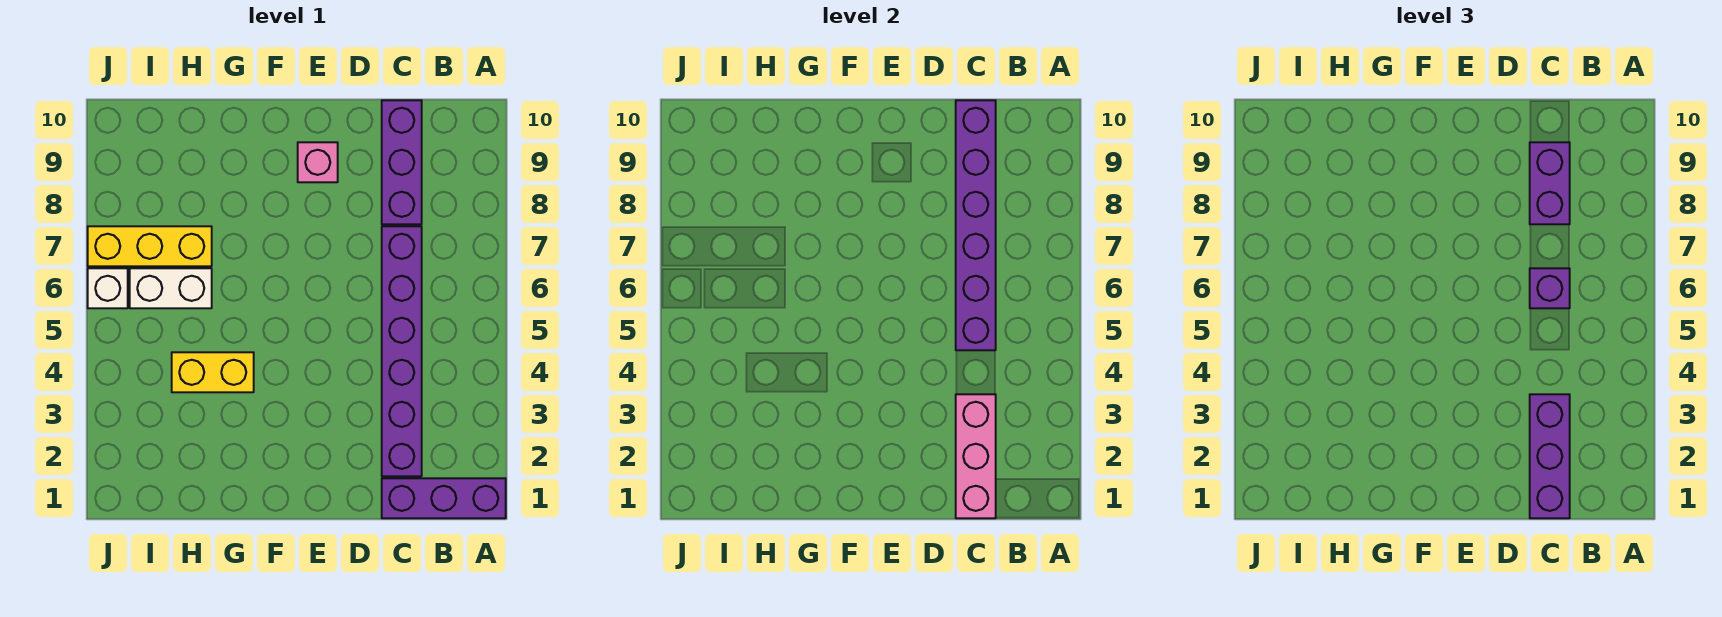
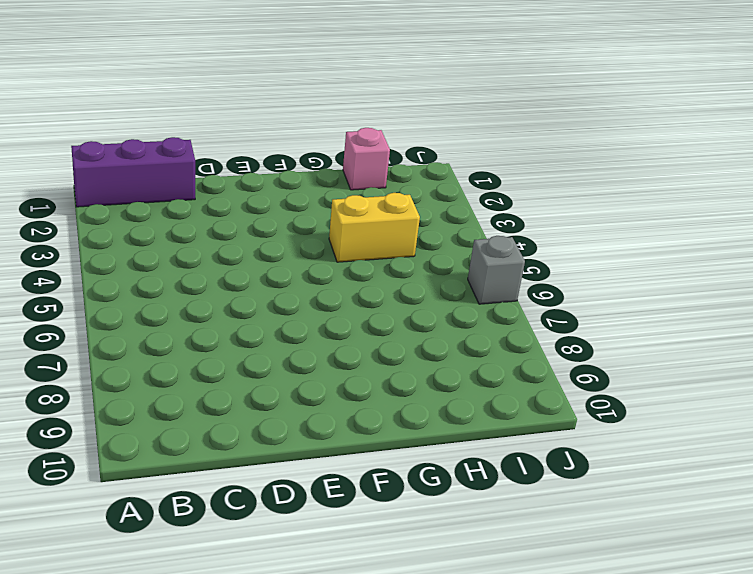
pink 1x1 brick [343,128,390,190] -> pink 1x1 brick moved to [298,142,338,182]
grey 1x1 brick [468,236,525,304] -> white 1x1 brick [88,268,128,308]
none -> purple 1x6 brick [382,226,422,476]
none -> purple 1x3 brick [382,100,422,224]
none -> white 1x2 brick [130,268,212,308]

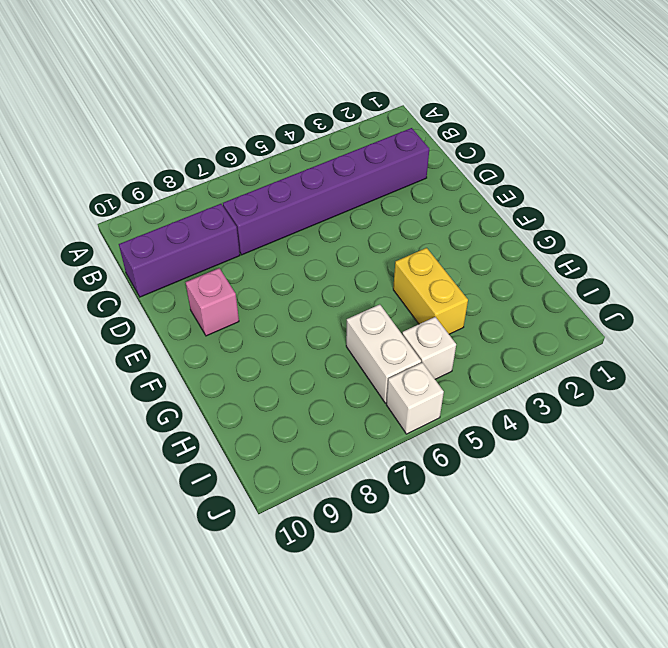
white 1x1 brick [402,317,456,379] -> none
none -> purple 1x3 brick [382,478,506,518]
none -> yellow 1x3 brick [88,226,212,266]
none -> pink 1x3 brick [956,394,996,518]

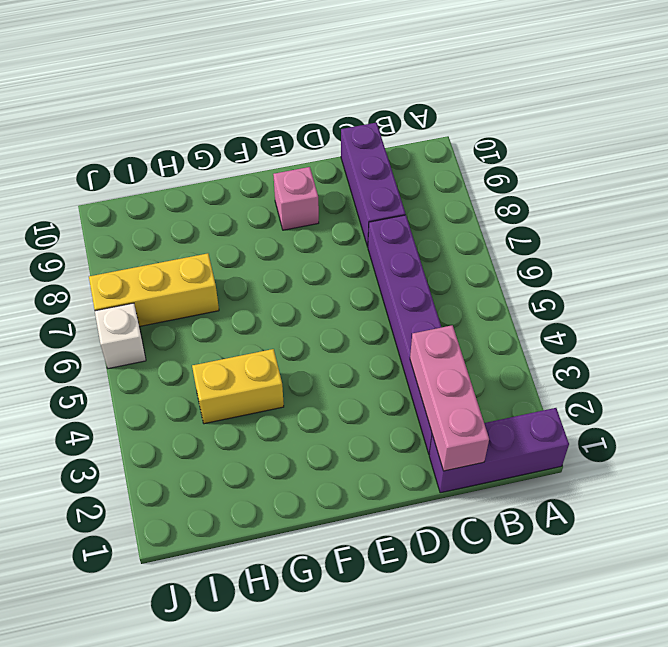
none -> white 1x2 brick [130,268,212,308]
none -> purple 1x6 brick [956,100,996,350]
none -> purple 1x3 brick [1530,394,1570,518]

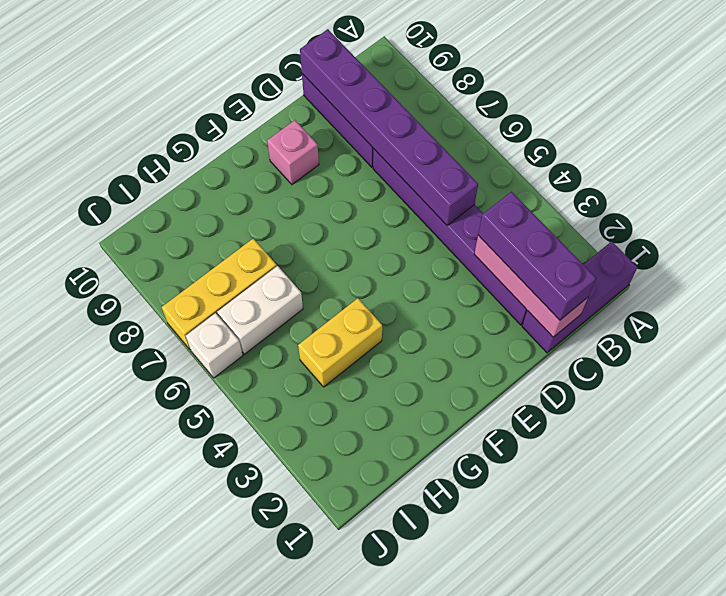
none -> purple 1x1 brick [1530,268,1570,308]
none -> purple 1x2 brick [1530,142,1570,224]

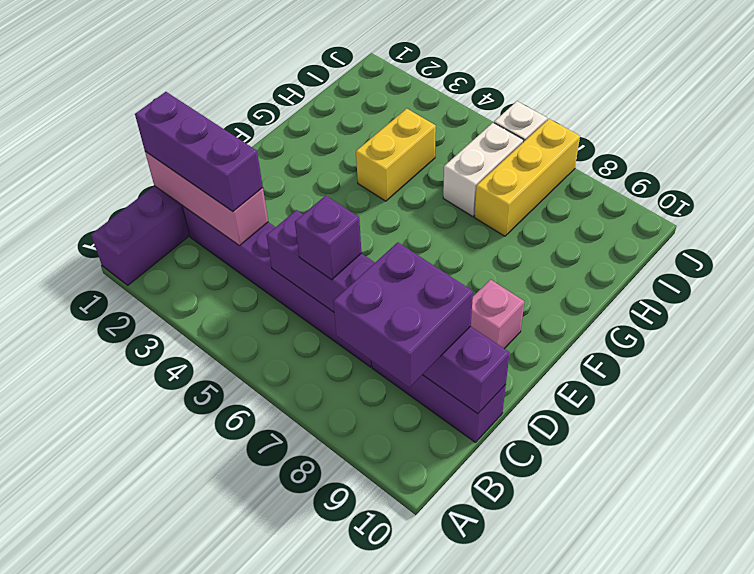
purple 2x2 brick [333,242,473,387] -> purple 1x2 brick [1530,142,1570,224]

